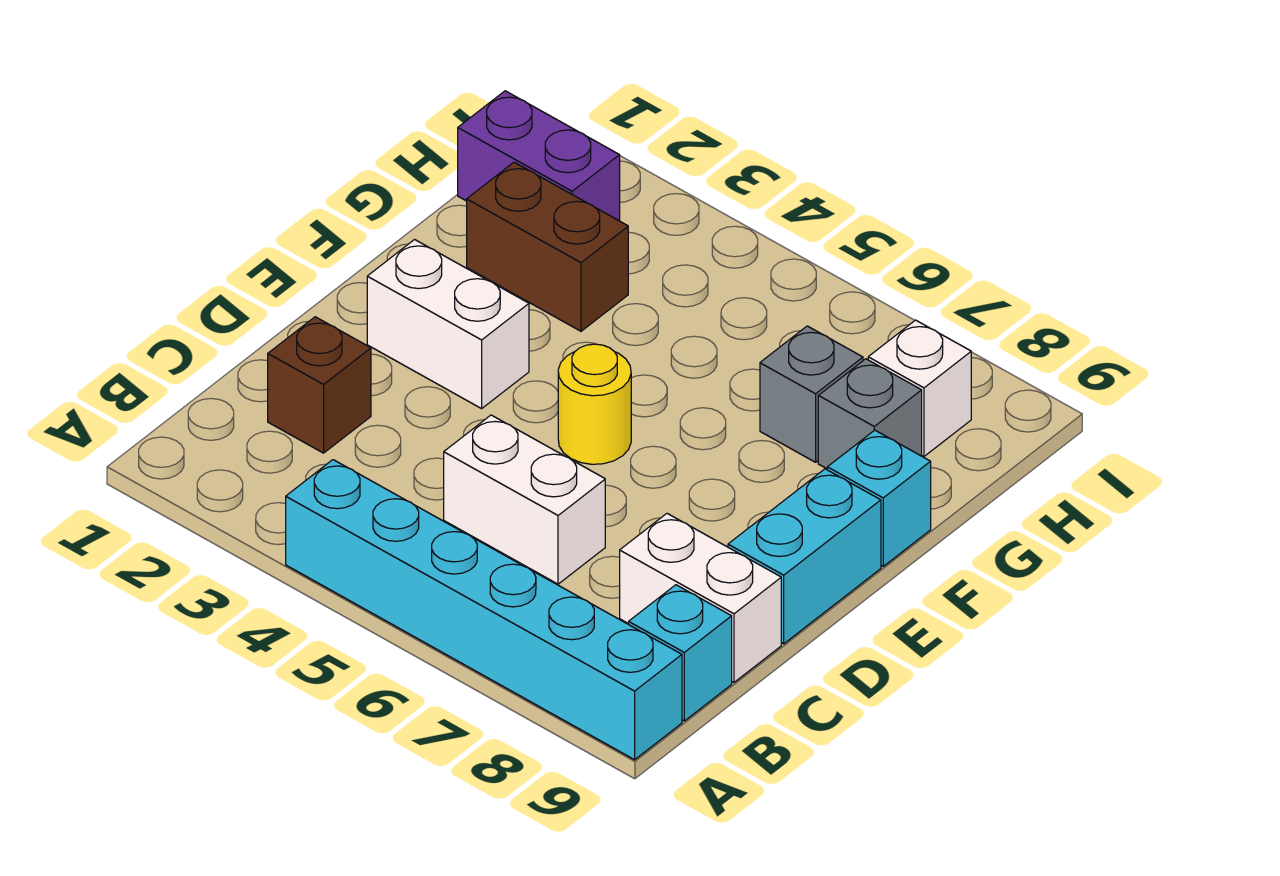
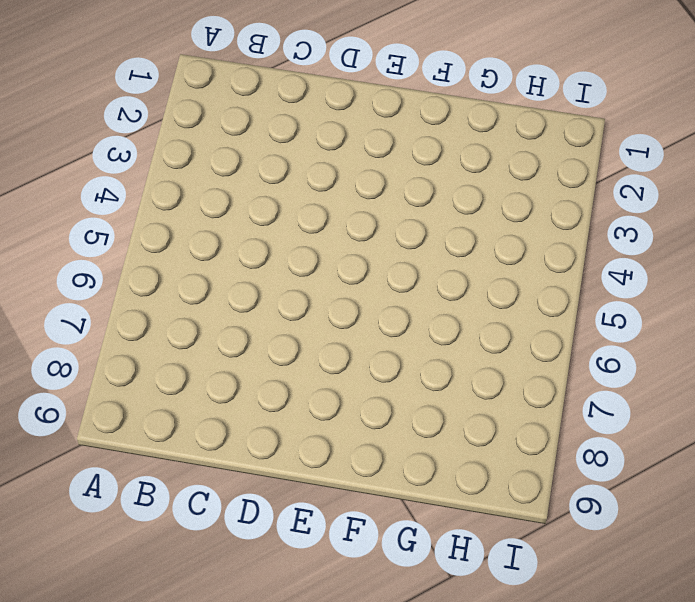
none -> cyan 1x6 brick [286,460,682,760]
none -> cyan 1x1 brick [629,585,732,721]
none -> brown 1x1 brick [268,317,371,453]

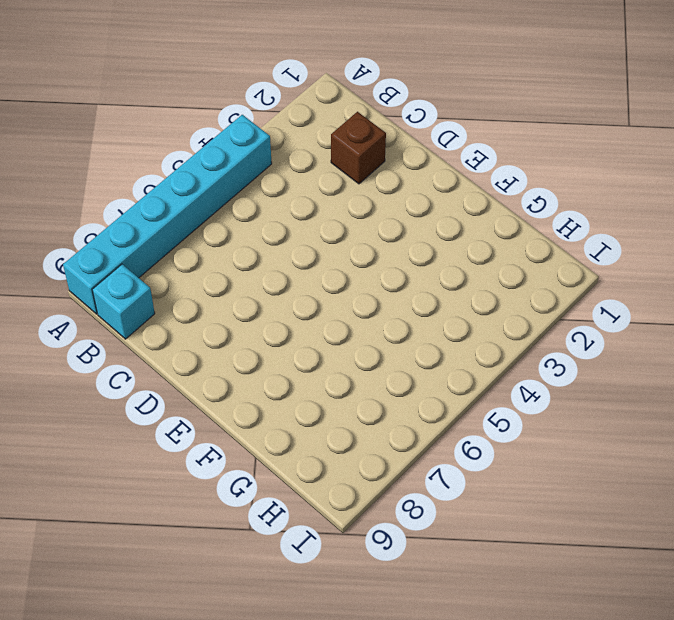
none -> white 1x2 brick [444,415,605,584]
none -> white 1x2 brick [620,514,781,682]
none -> cyan 1x2 brick [728,469,881,644]

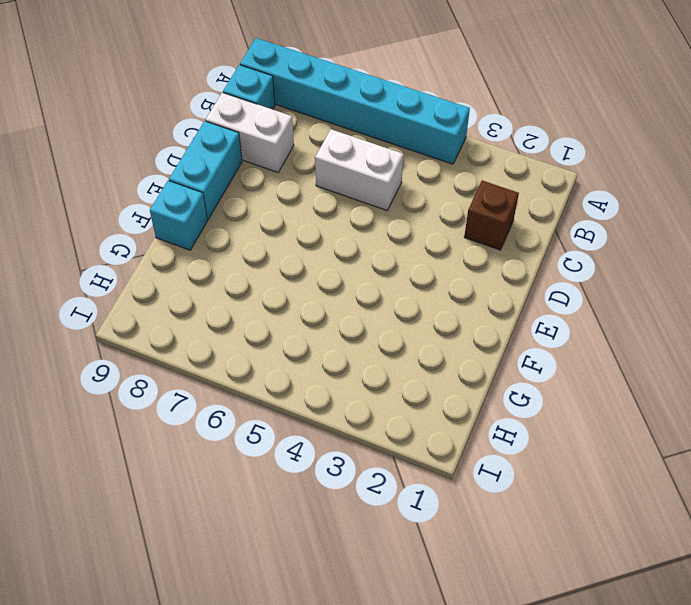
none -> white 1x2 brick [367,240,529,409]
none -> yellow 1x1 round brick [558,344,631,464]
none -> brown 1x2 brick [467,162,628,331]

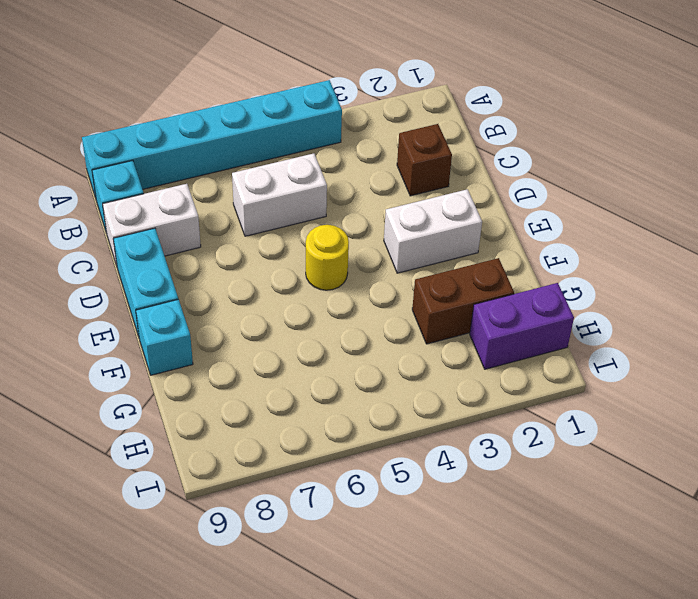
none -> grey 1x1 brick [760,326,863,462]
none -> grey 1x1 brick [818,359,922,469]
none -> white 1x1 brick [868,320,971,456]

